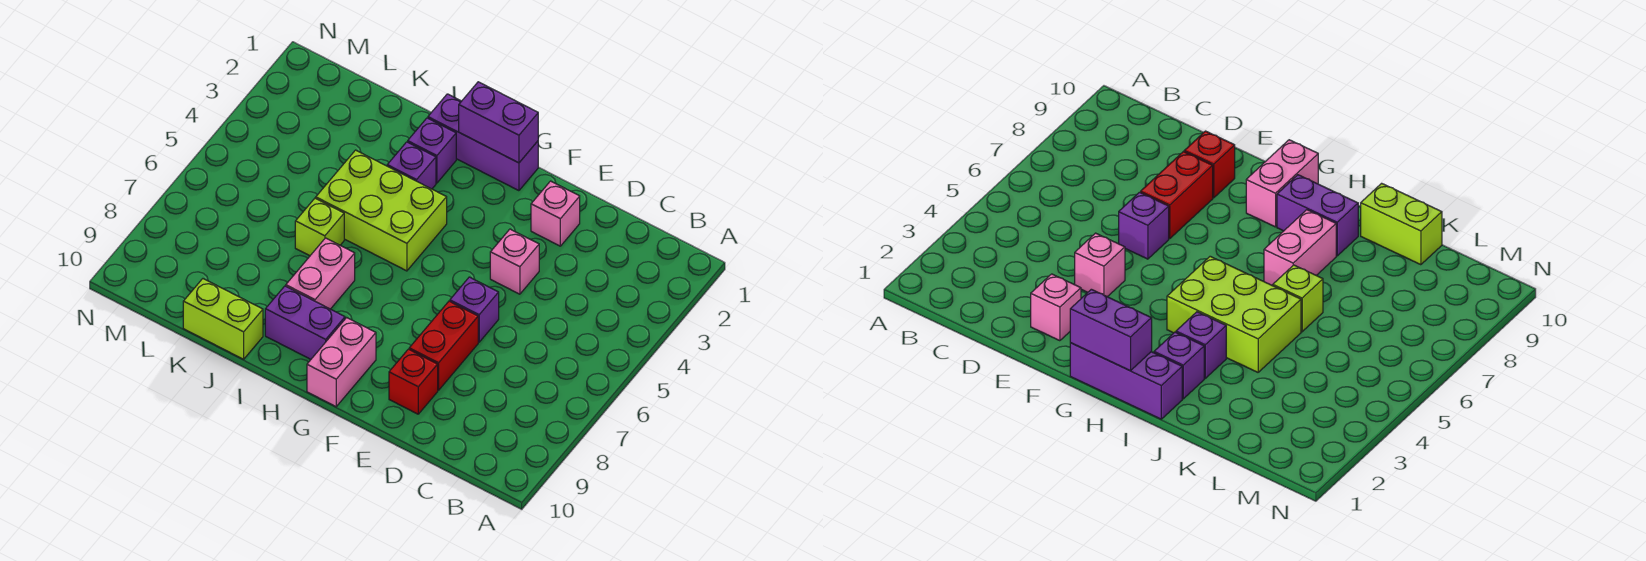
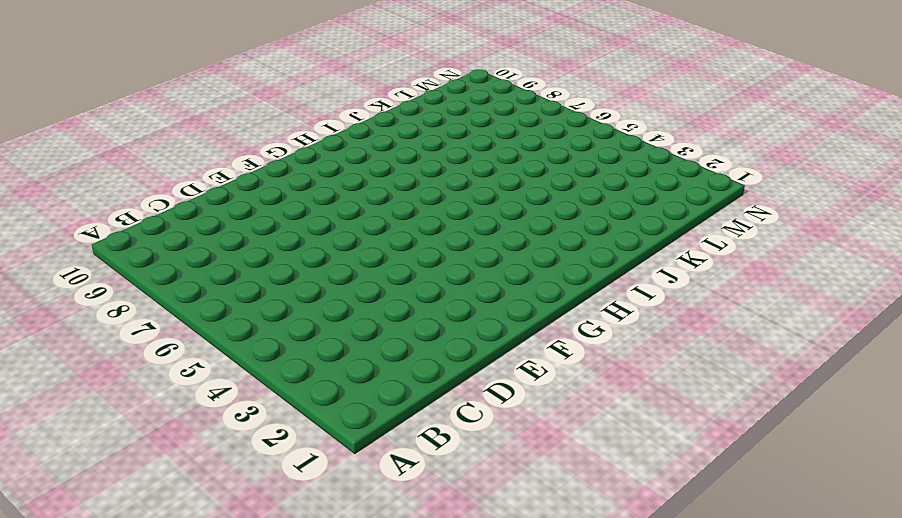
none -> pink 1x1 brick [531,181,580,246]
none -> pink 1x1 brick [490,229,539,294]
none -> purple 1x1 brick [450,277,499,342]

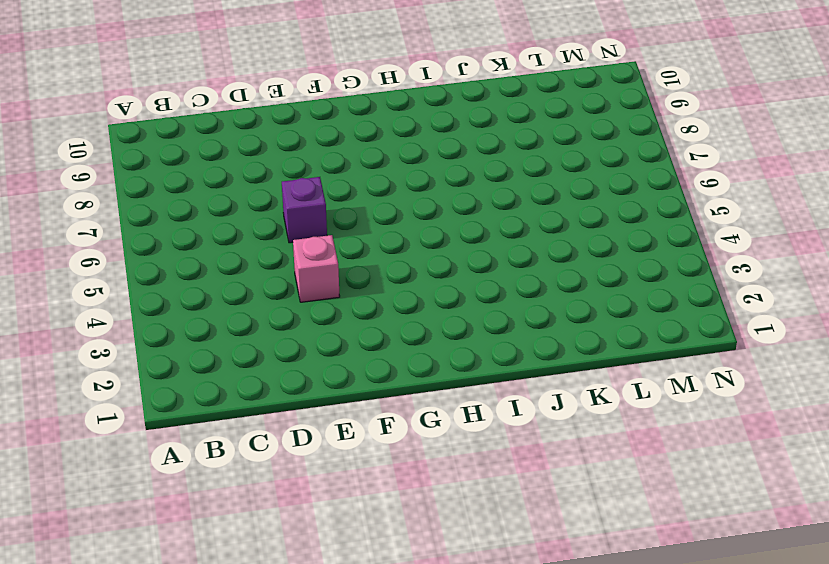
none -> pink 1x1 brick [531,181,580,246]
none -> red 1x2 brick [409,301,478,390]
none -> red 1x1 brick [389,349,438,414]

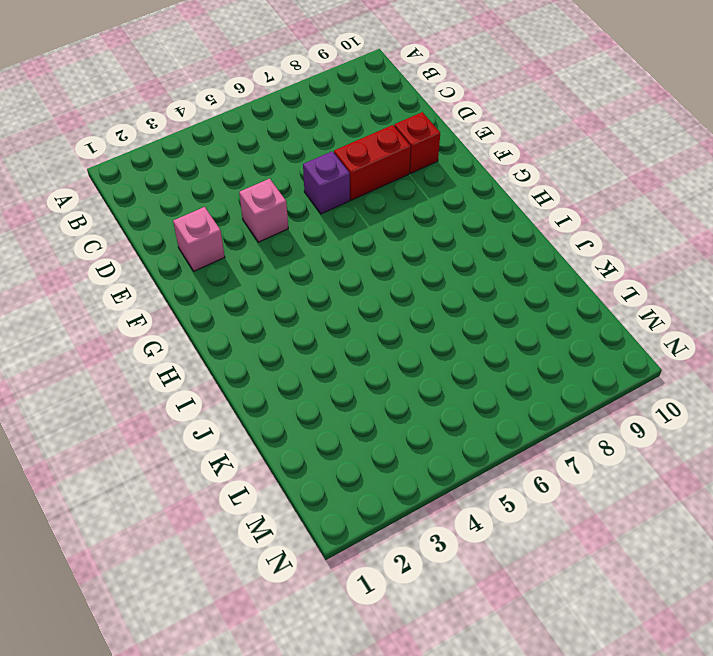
none -> purple 1x3 brick [428,94,538,191]
none -> pink 1x2 brick [307,318,376,407]
none -> lime 2x3 brick [316,150,447,271]

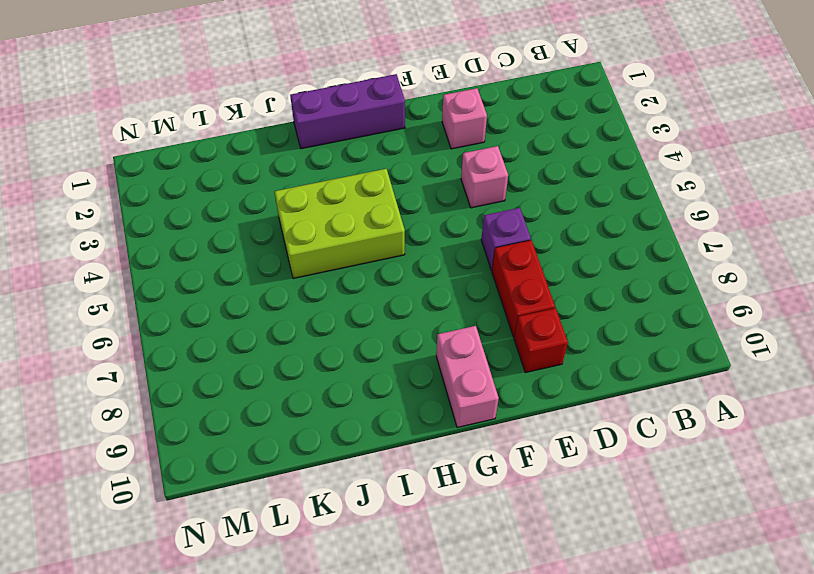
none -> purple 1x2 brick [265,286,345,359]
none -> purple 1x1 brick [408,118,456,183]
none -> purple 1x1 brick [387,142,436,189]

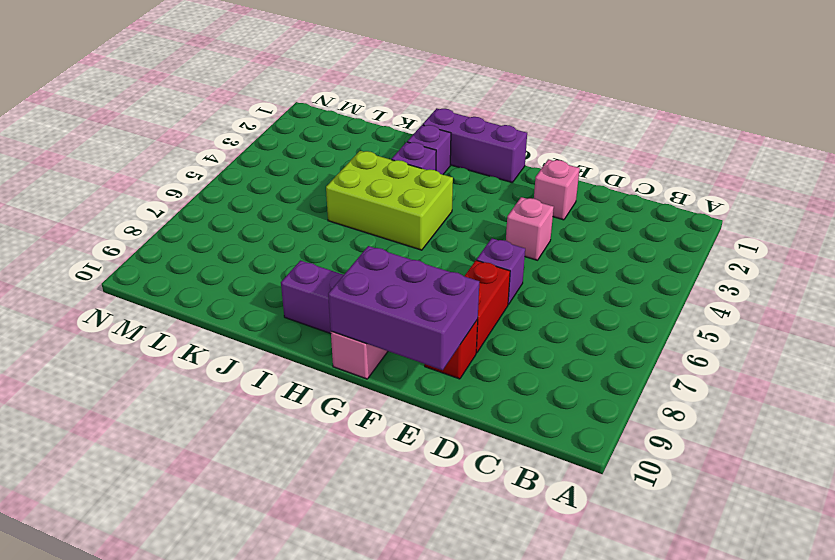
purple 2x3 brick [328,246,479,370] -> none
none -> pink 1x2 brick [286,238,355,309]
none -> lime 1x1 brick [295,198,344,256]
none -> lime 1x2 brick [183,279,263,359]

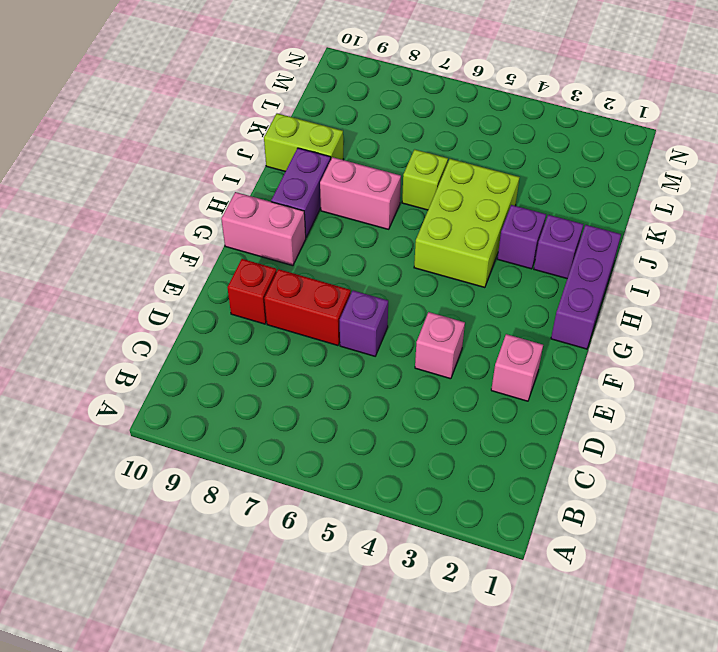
lime 1x2 brick [264,113,344,172] -> lime 1x2 brick turned to [183,279,263,359]
none -> purple 1x2 brick [459,82,538,163]

